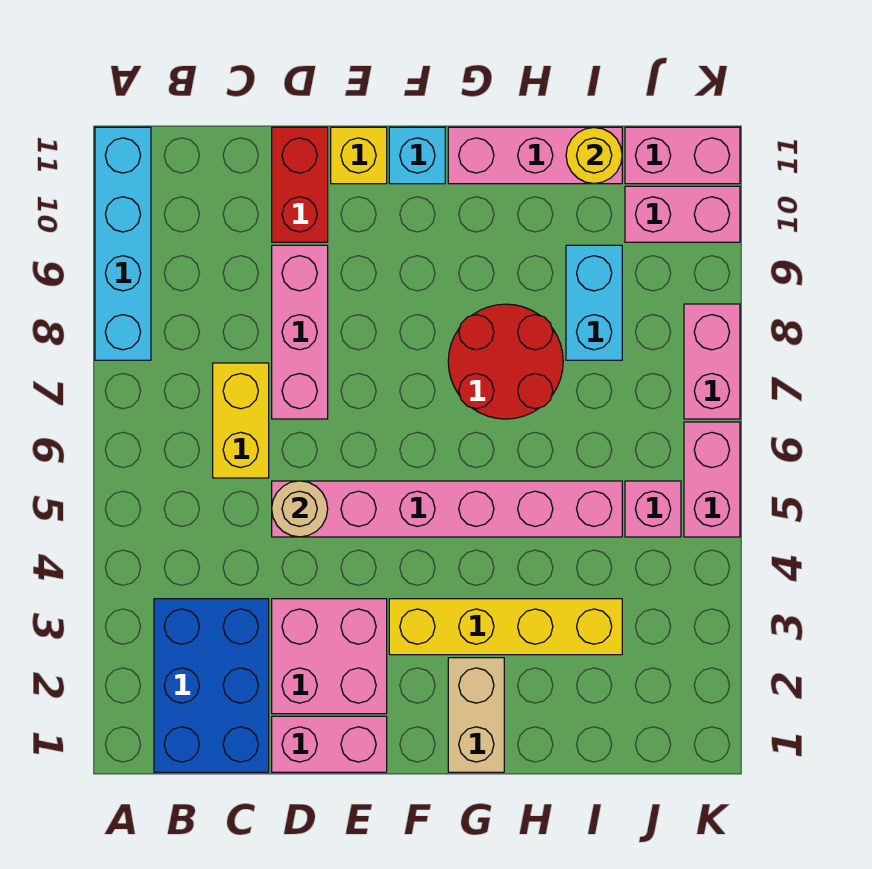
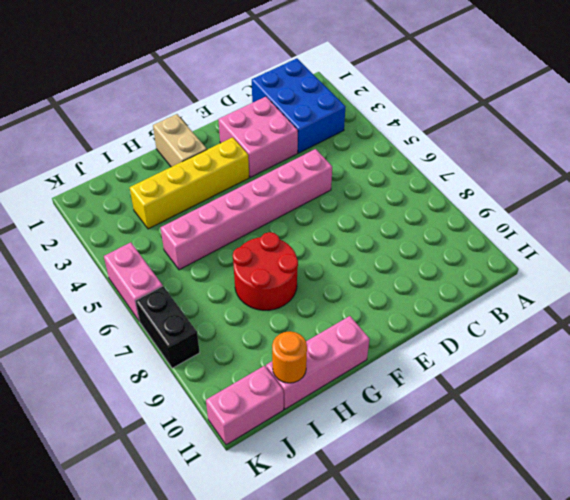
orange 1x1 round brick [272,331,307,383] -> yellow 1x1 round brick [566,127,622,184]
black 1x2 brick [136,286,200,368] -> pink 1x2 brick [684,304,740,419]
none -> cyan 1x4 brick [95,127,151,360]
none -> yellow 1x2 brick [213,363,269,478]
none -> pink 1x2 brick [272,716,387,772]

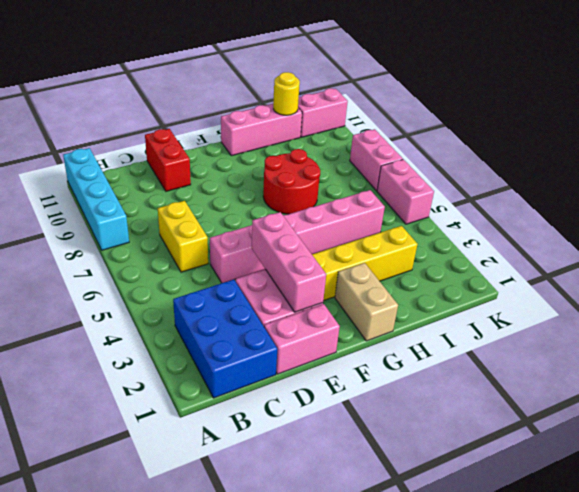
pink 1x3 brick [252,212,326,312] -> pink 1x3 brick moved to [272,245,328,419]
none -> yellow 1x1 brick [331,127,387,184]
none -> cyan 1x1 brick [389,127,445,184]
none -> cyan 1x2 brick [566,245,622,360]

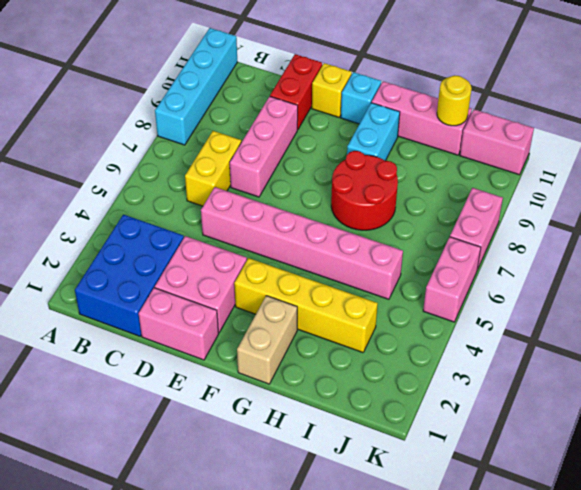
cyan 1x2 brick [347,103,400,161] -> cyan 1x2 brick moved to [566,245,622,360]
none -> pink 1x1 brick [625,481,681,537]
none -> pink 1x2 brick [625,186,740,242]
none -> tan 1x1 round brick [272,481,328,537]

